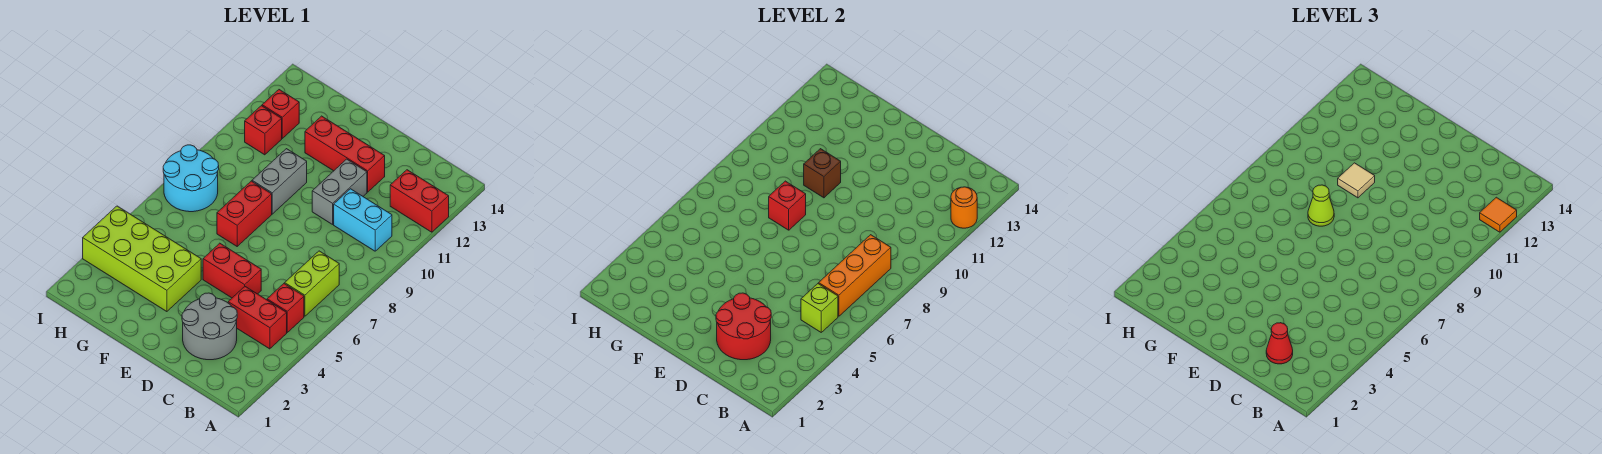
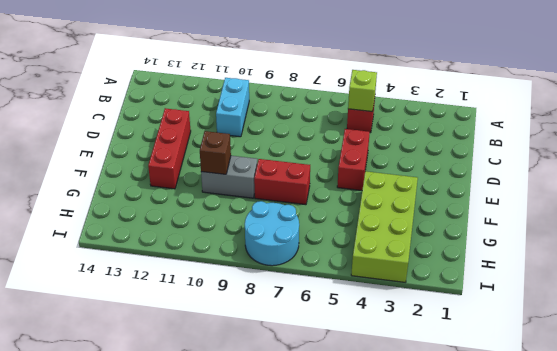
none -> red 1x2 brick [390,170,449,232]
none -> red 1x2 brick [228,287,287,349]
none -> lime 1x2 brick [285,251,339,316]

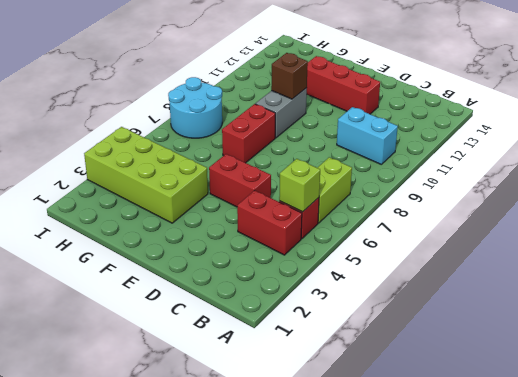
none -> red 1x2 brick [390,170,449,232]
none -> grey 2x2 round brick [182,293,237,360]
none -> grey 1x2 brick [312,159,367,224]

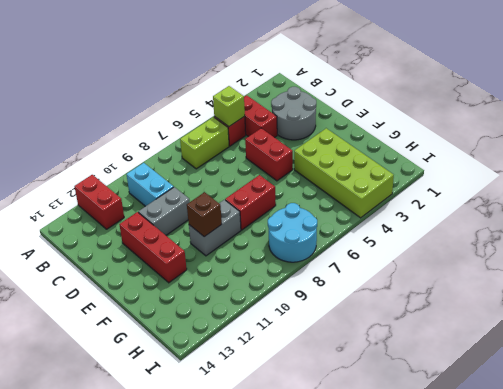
none -> red 1x1 brick [245,106,282,155]
none -> red 1x1 brick [262,90,299,138]
none -> orange 1x1 round brick [951,187,977,228]

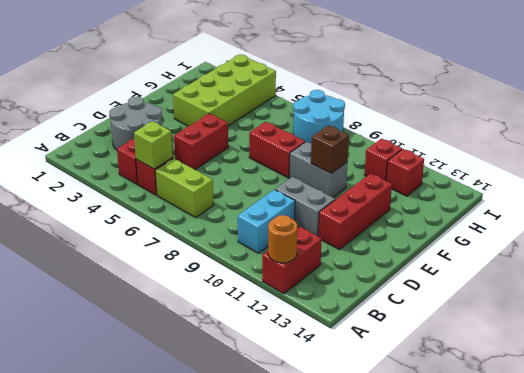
none -> orange 1x3 brick [819,235,891,316]
none -> red 2x2 round brick [716,293,771,360]
none -> red 1x1 brick [769,181,806,230]

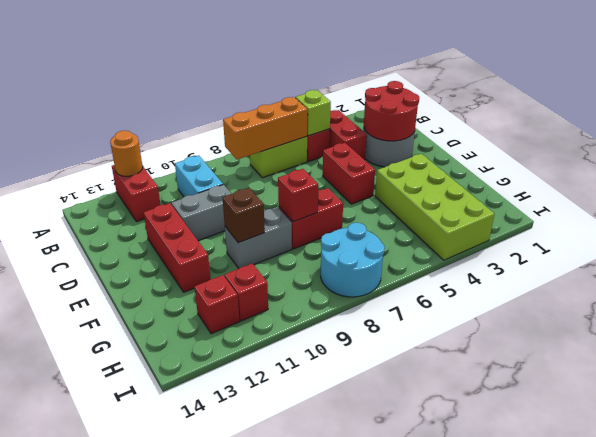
none -> orange 1x1 tile [1480,197,1517,232]
none -> red 1x1 cone [1266,323,1293,364]
none -> lime 1x1 cone [1308,185,1334,226]

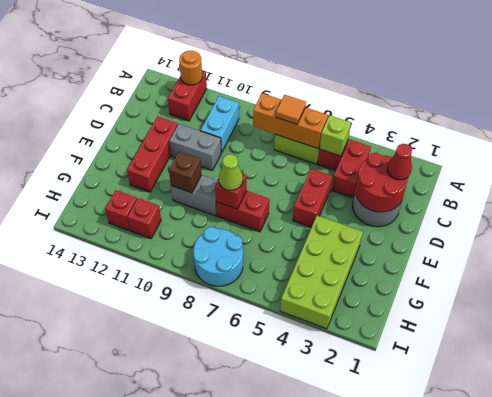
orange 1x1 tile [276,95,306,124] -> orange 1x1 tile moved to [1480,197,1517,232]
none -> tan 1x1 tile [1338,163,1375,198]

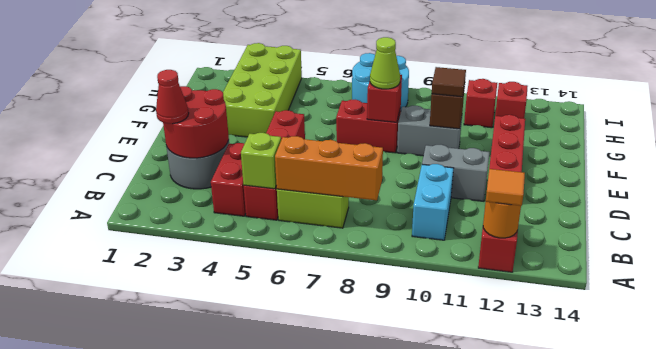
brown 1x1 tile [432,67,466,97] -> tan 1x1 tile [1338,163,1375,198]

